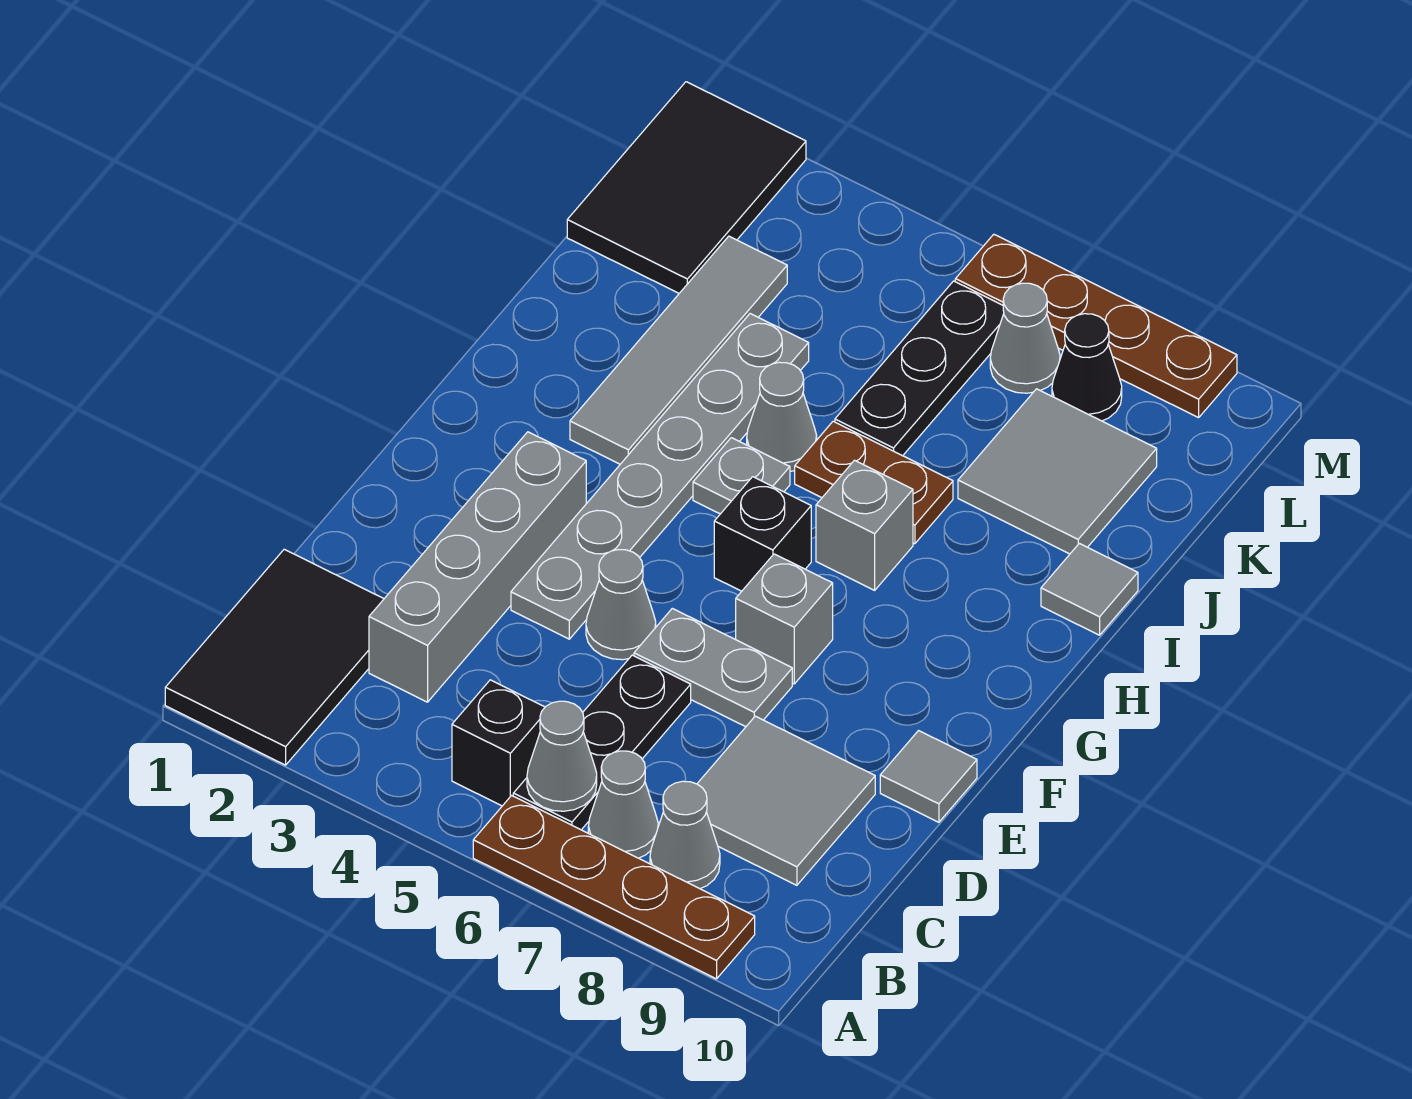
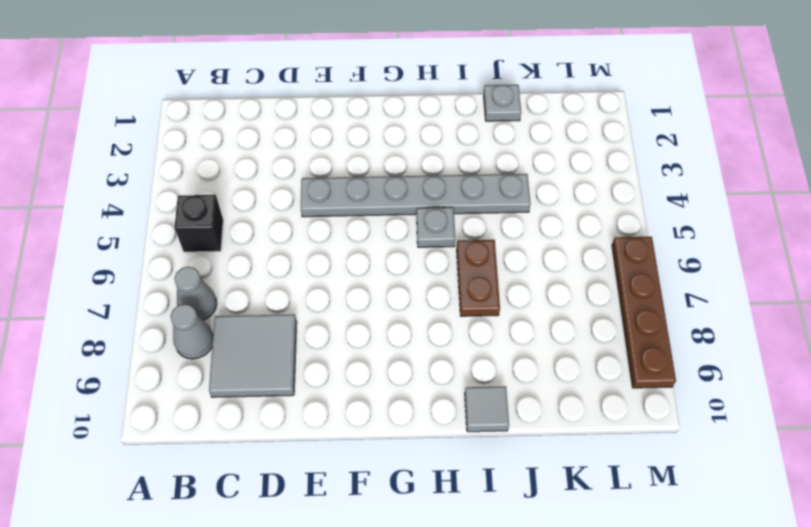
grey 1x1 plate [484,85,521,121] -> none
none -> black 2x3 tile [165,549,384,765]
none -> brown 1x4 plate [473,796,755,979]
none -> black 1x3 plate [513,655,691,830]

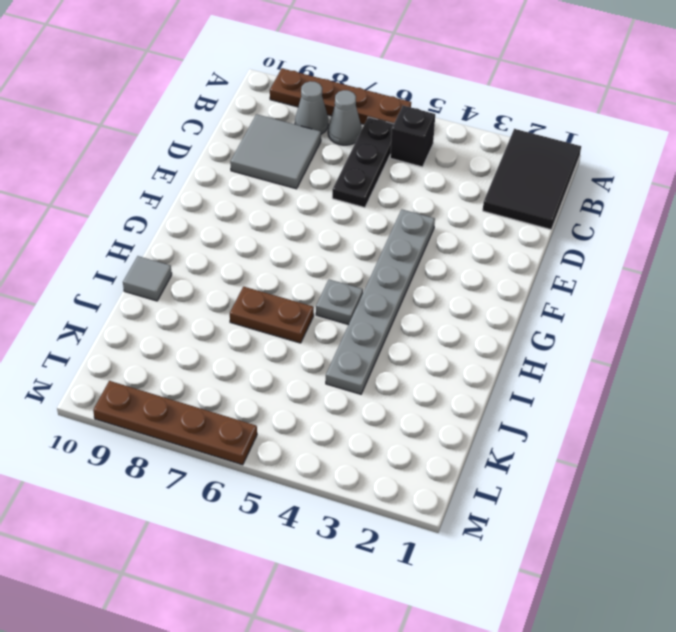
none -> grey 1x4 brick [369,432,586,702]
none -> grey 1x1 cone [586,550,656,660]
none -> grey 1x2 plate [634,608,792,727]

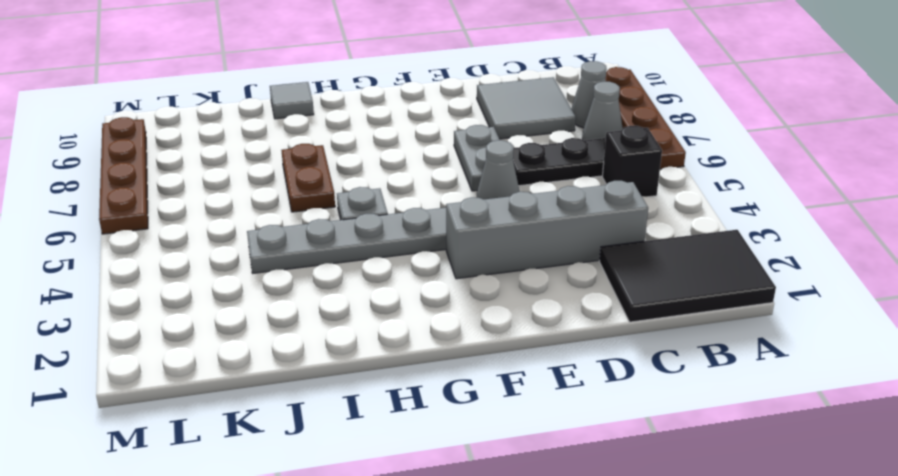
none -> grey 1x1 tile [880,731,977,822]
none -> grey 1x1 brick [736,554,833,684]
none -> black 1x1 brick [714,477,811,591]

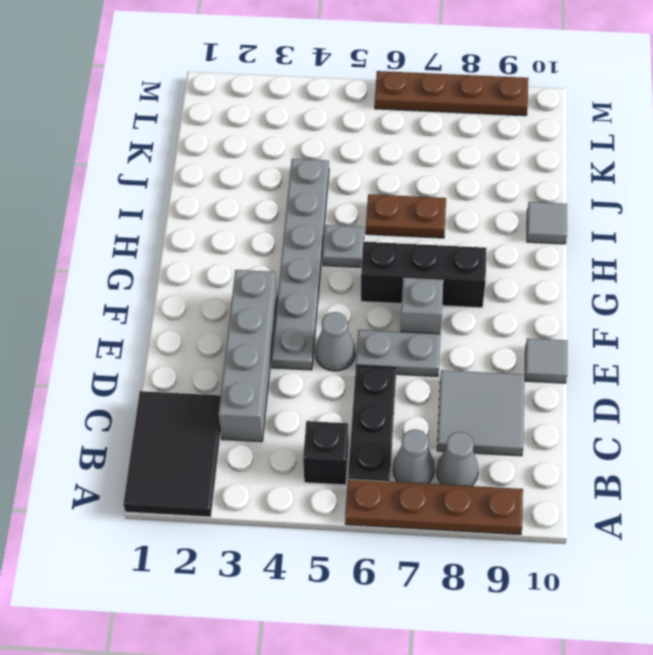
black 1x3 brick [361,242,487,308] -> black 1x1 brick [714,477,811,591]
none -> grey 1x4 tile [570,236,787,464]
none -> grey 1x1 brick [816,460,913,590]
none -> grey 1x1 cone [747,362,817,471]

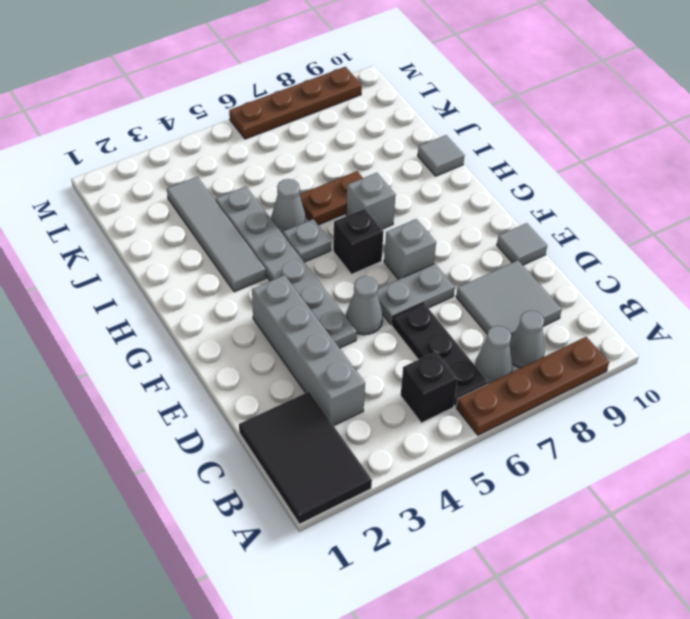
none -> black 1x3 plate [835,281,1004,456]
none -> grey 2x2 tile [958,389,1157,554]
none -> black 2x3 tile [567,82,806,293]

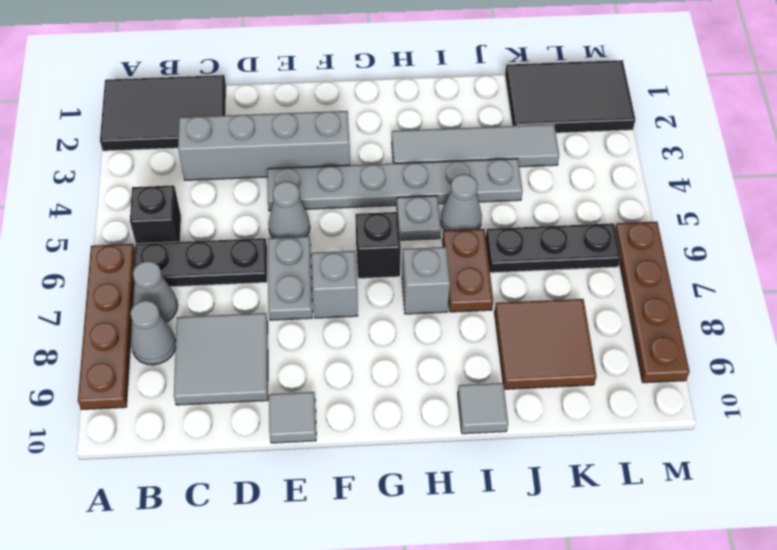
brown 2x2 tile [494,299,597,389] -> grey 2x2 tile [958,389,1157,554]
none -> grey 1x1 cone [990,283,1060,393]
none -> black 1x1 cone [1052,314,1122,421]
none -> grey 1x1 cone [527,701,597,811]

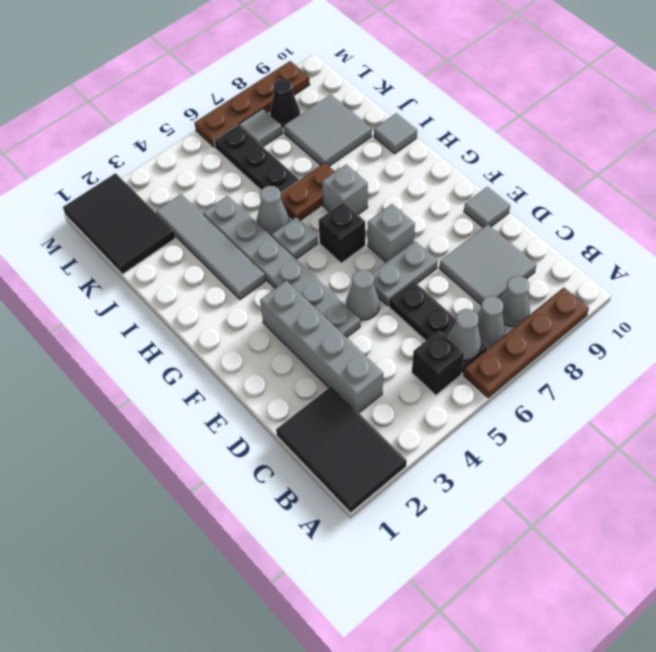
grey 1x1 tile [239,109,282,147] -> grey 1x1 cone [990,283,1060,393]

